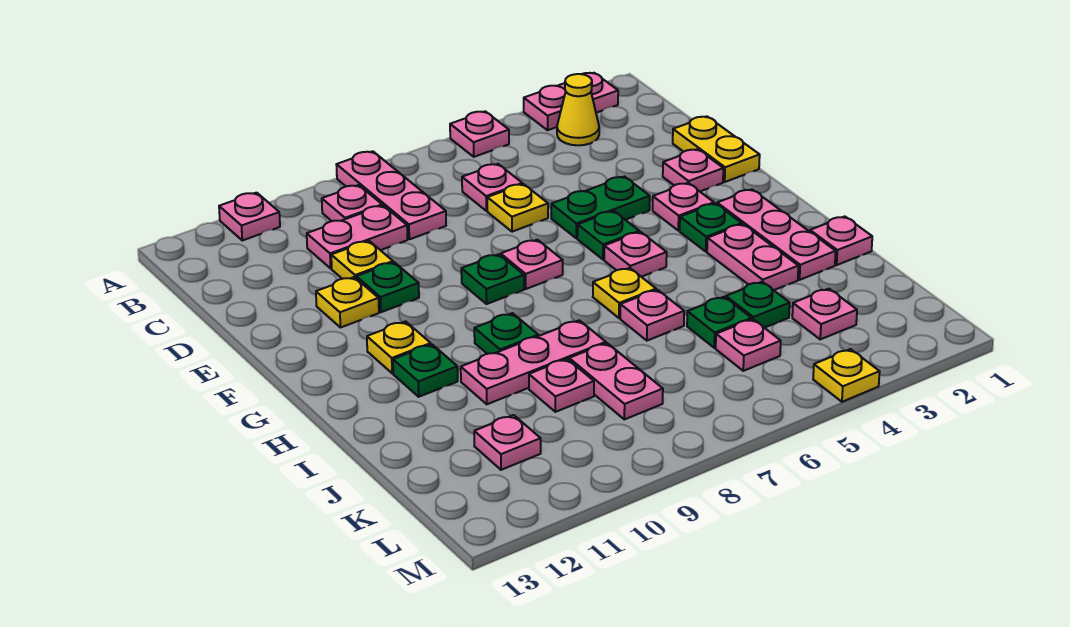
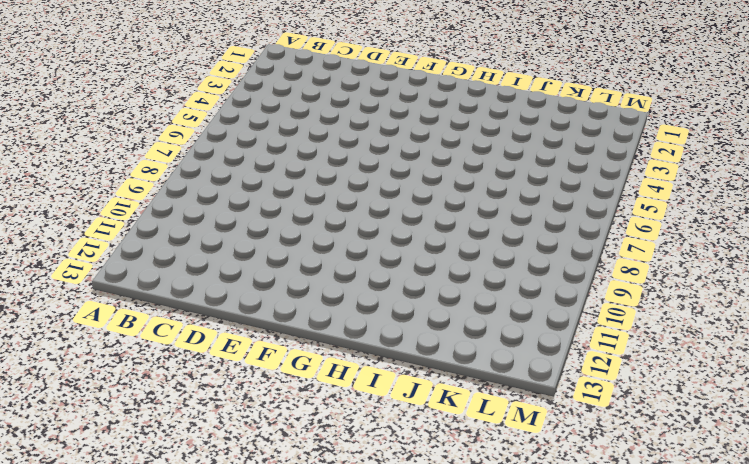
none -> pink 1x2 plate [524,73,618,130]
none -> pink 1x1 plate [450,111,509,157]
none -> pink 1x3 plate [336,151,446,239]
none -> pink 1x1 plate [219,193,280,240]

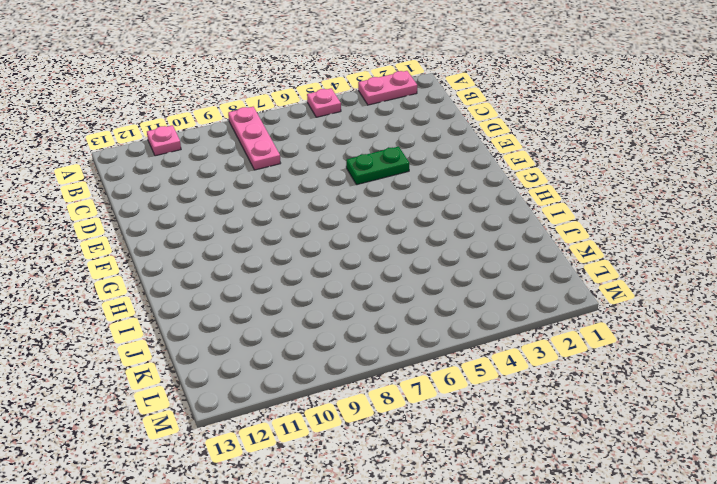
none -> yellow 1x1 cone [557,74,599,145]
none -> pink 1x1 plate [322,185,382,221]
none -> pink 1x1 plate [462,164,522,211]
none -> pink 1x2 plate [307,206,407,268]

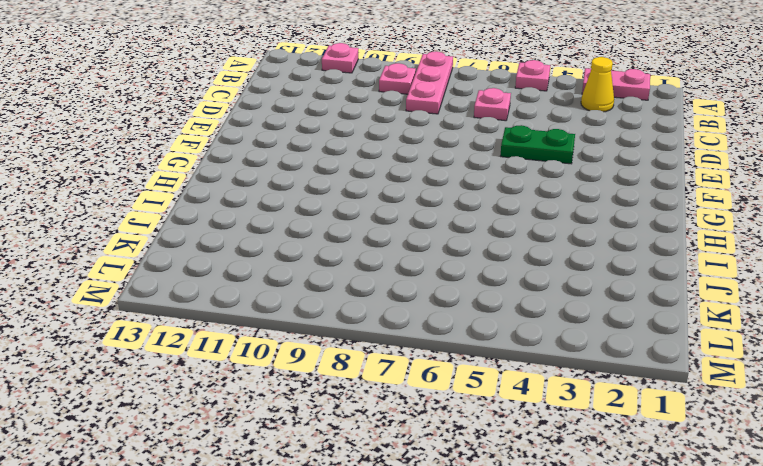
none -> pink 1x2 plate [307,206,407,268]
none -> yellow 1x2 plate [673,117,760,182]
none -> yellow 1x1 plate [487,184,548,232]
none -> yellow 1x1 plate [331,241,393,279]

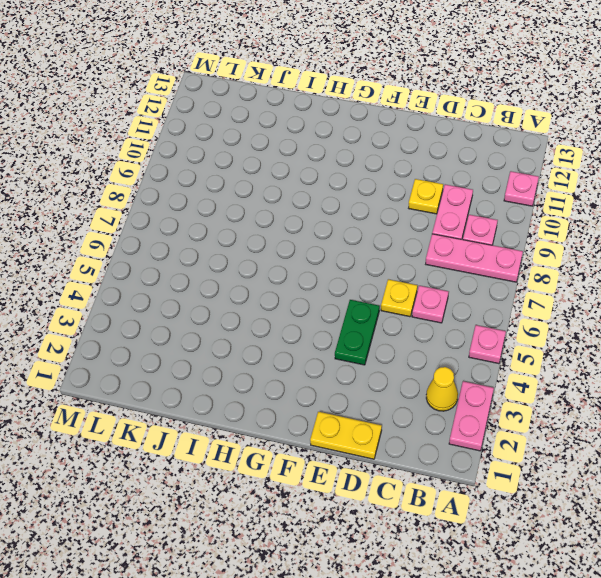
none -> pink 1x1 plate [663,149,723,191]
none -> green 1x1 plate [356,262,419,312]
none -> yellow 1x1 plate [316,277,379,328]
none -> pink 1x1 plate [653,183,714,231]

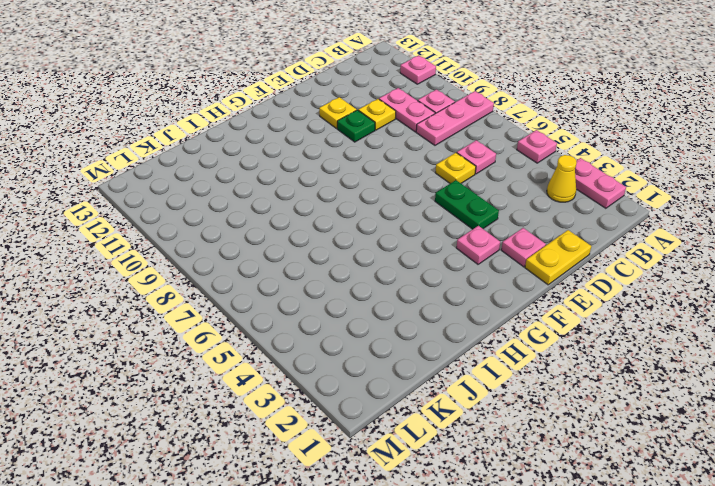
none -> green 1x1 plate [577,211,639,259]
none -> pink 1x1 plate [501,240,563,289]
none -> green 1x1 plate [461,254,524,304]
none -> pink 1x3 plate [717,189,836,280]

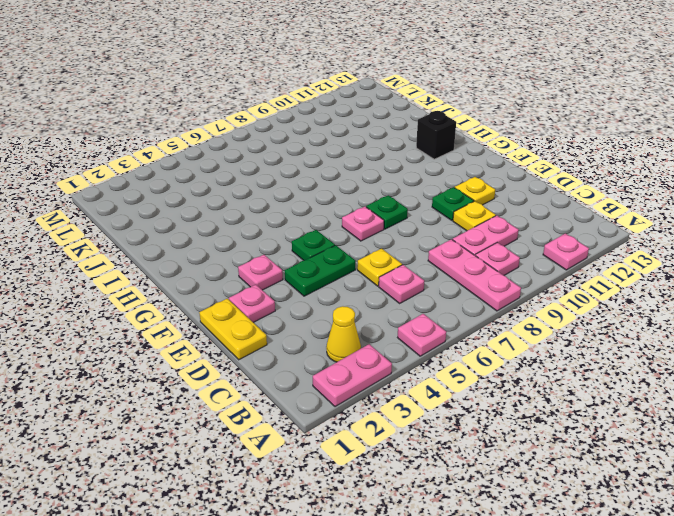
black 1x1 brick [416,111,456,159] -> none
none -> pink 1x3 plate [717,189,836,280]
none -> green 1x1 plate [680,203,742,252]
none -> pink 1x1 plate [604,232,667,277]
none -> yellow 1x1 plate [367,321,431,373]

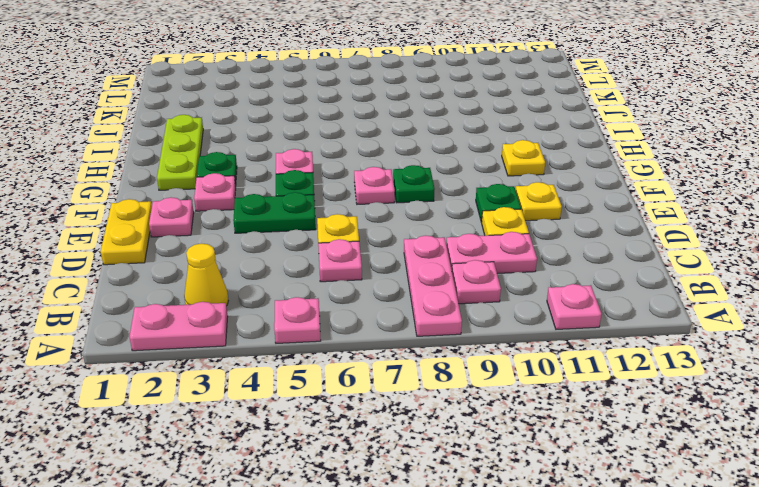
lime 1x3 plate [157,115,203,190] -> pink 1x3 plate [717,189,836,280]
none -> pink 1x2 plate [707,224,798,290]
none -> yellow 1x1 plate [593,268,656,318]
none -> green 1x1 plate [474,313,538,354]
none -> green 1x1 plate [393,344,458,397]

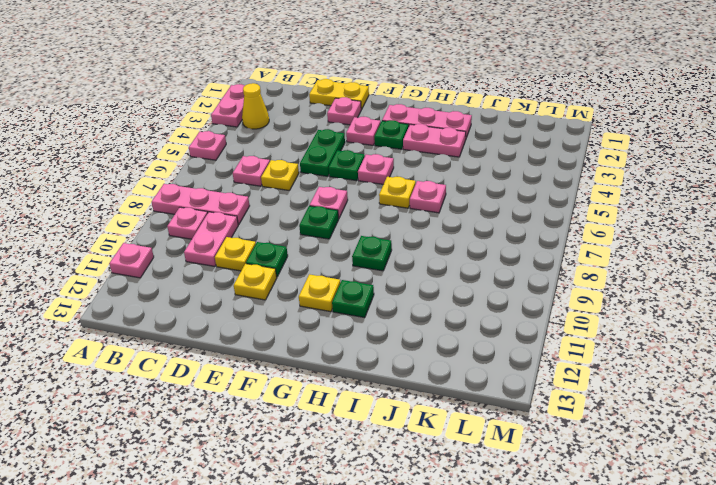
none -> pink 1x1 plate [810,216,872,265]
none -> pink 1x3 plate [461,320,606,404]
none -> green 1x1 plate [726,282,790,328]
none -> green 1x1 plate [687,297,752,348]

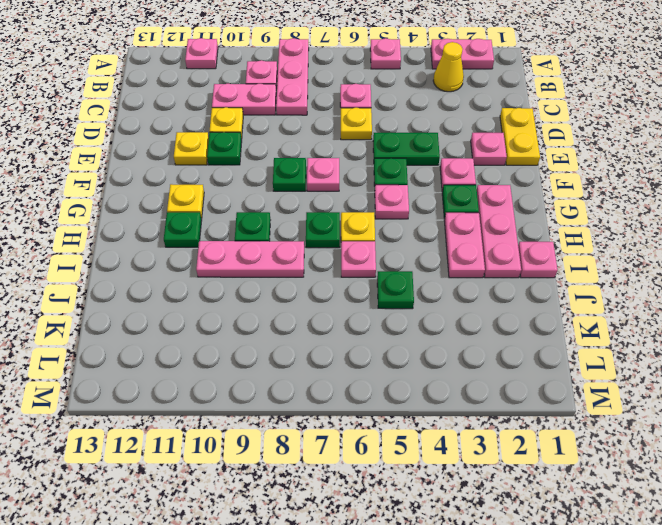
green 1x1 plate [306,212,340,248] -> green 1x1 plate moved to [726,282,790,328]
none -> pink 1x2 plate [569,343,663,419]
none -> pink 1x1 plate [529,359,594,412]
none -> pink 1x1 plate [792,289,857,339]
none -> pink 1x1 plate [716,319,781,371]

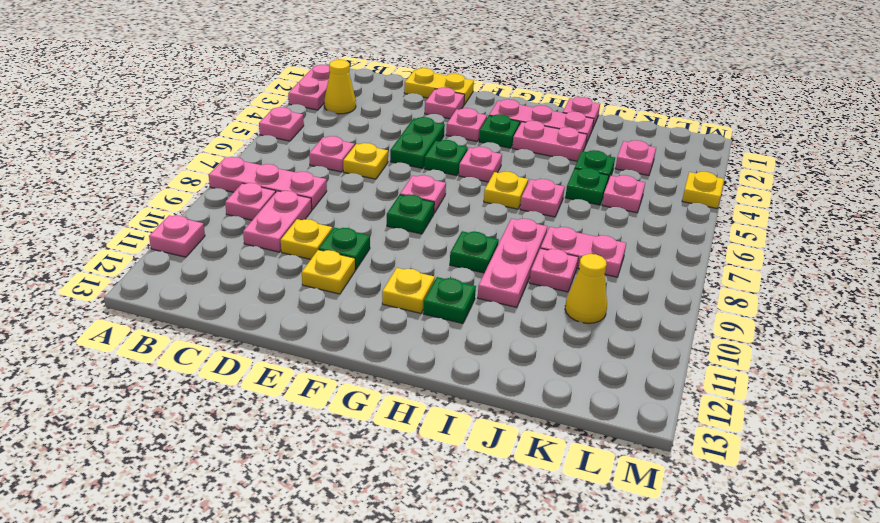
yellow 1x1 cone [565,254,607,323] -> none
none -> pink 1x1 plate [474,415,541,470]

